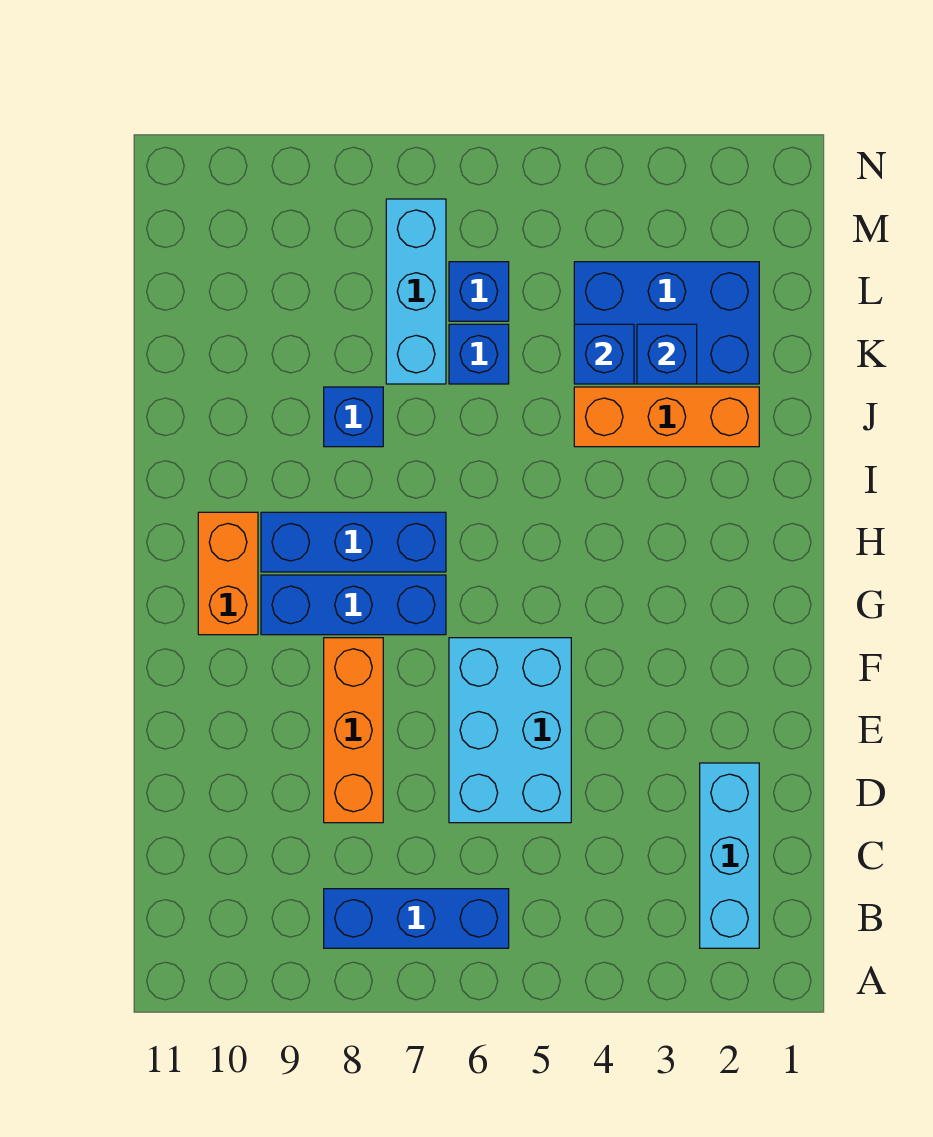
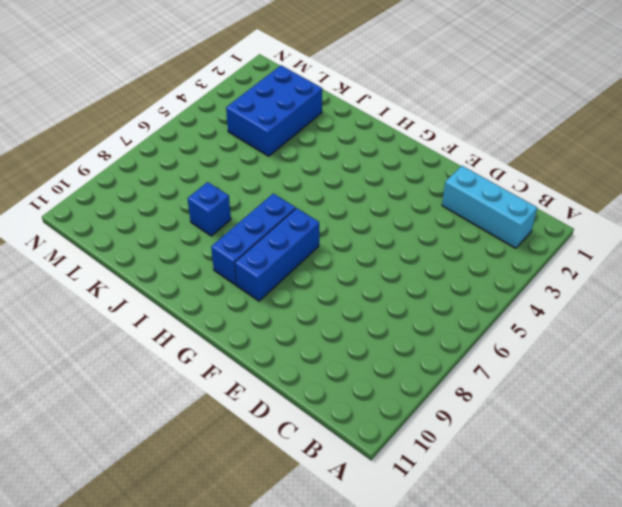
none -> blue 1x3 brick [324,889,509,948]
none -> cyan 2x3 brick [449,638,571,823]
none -> orange 1x3 brick [324,638,383,823]

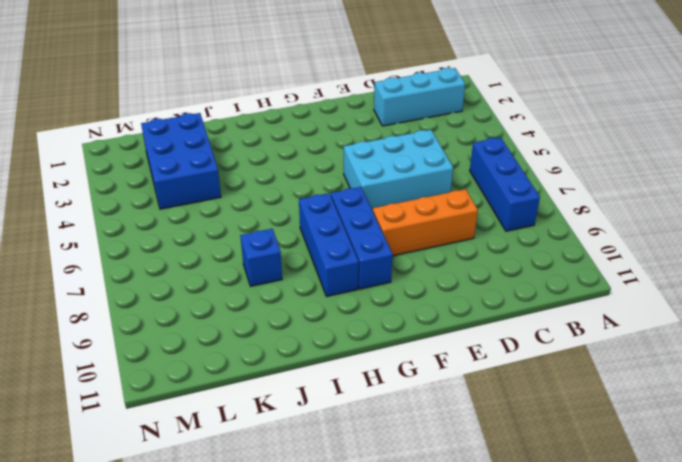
none -> orange 1x2 brick [198,512,258,635]
none -> orange 1x3 brick [574,387,759,447]
none -> blue 1x1 brick [449,324,509,384]

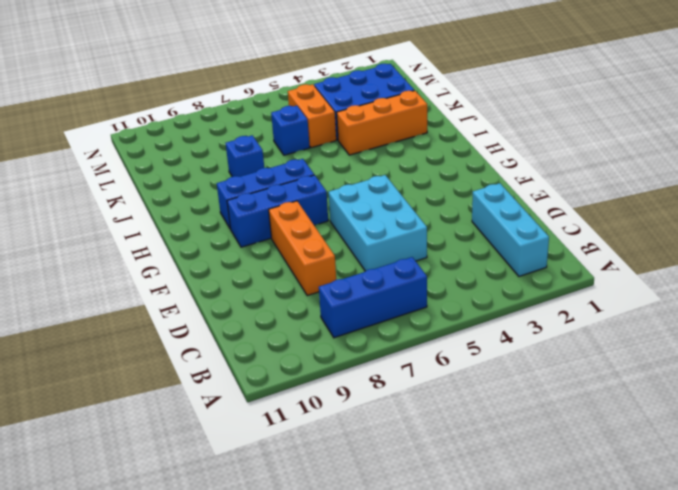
orange 1x2 brick [288,84,336,148] -> orange 1x2 brick moved to [198,512,258,635]
none -> cyan 1x3 brick [386,199,446,384]
none -> blue 1x1 brick [449,262,509,321]
none -> blue 1x1 brick [637,324,697,384]

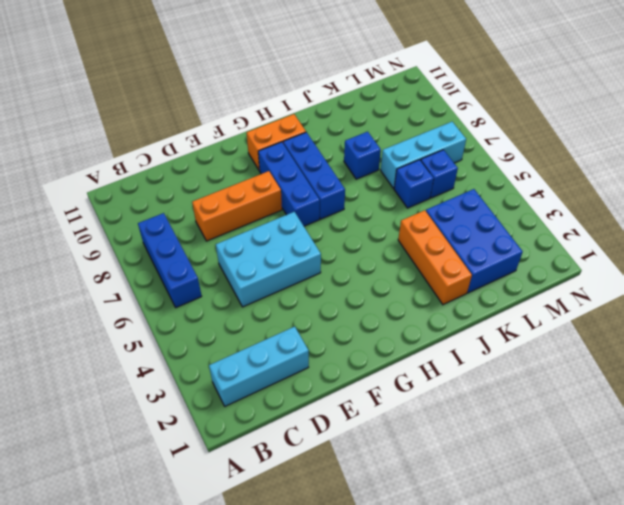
none -> blue 1x1 brick [637,324,697,384]
none -> blue 1x1 brick [574,324,634,384]

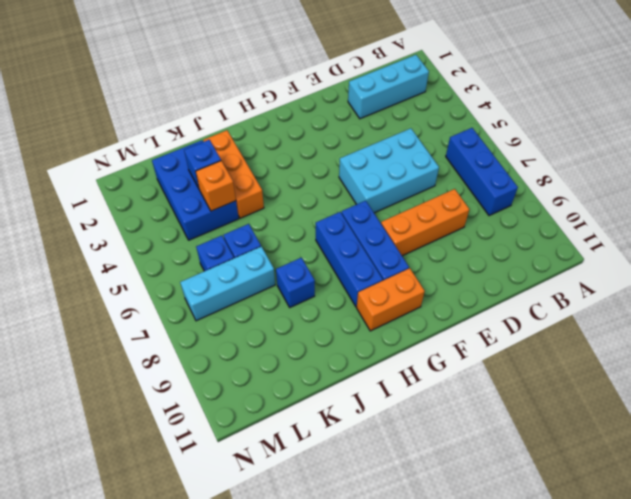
orange 1x1 brick [196,161,236,211] -> blue 1x1 brick [574,324,634,384]

